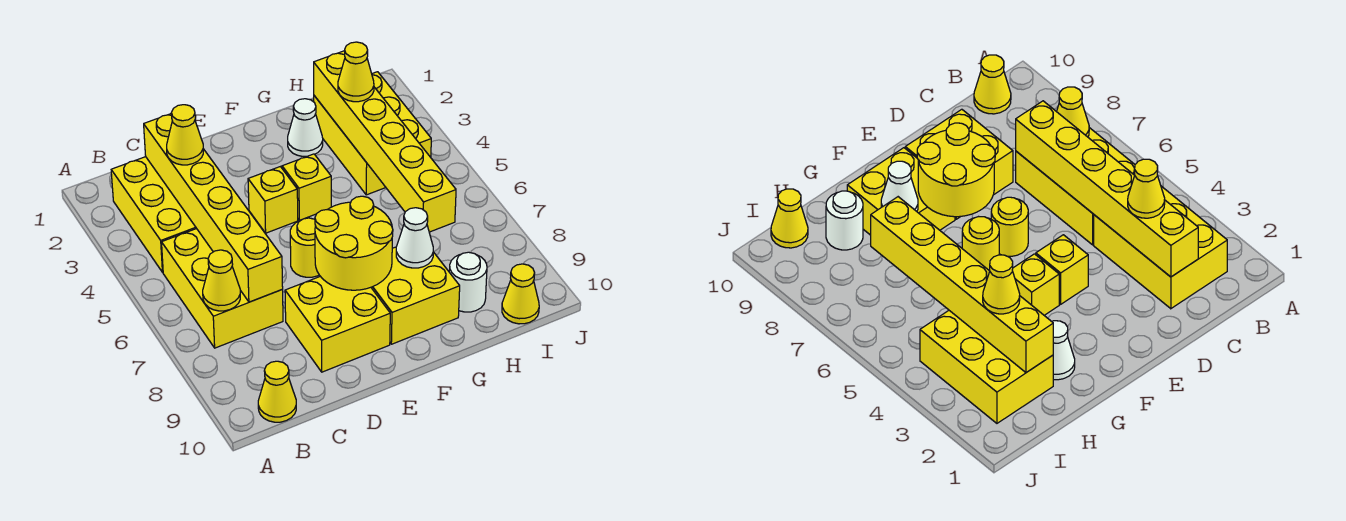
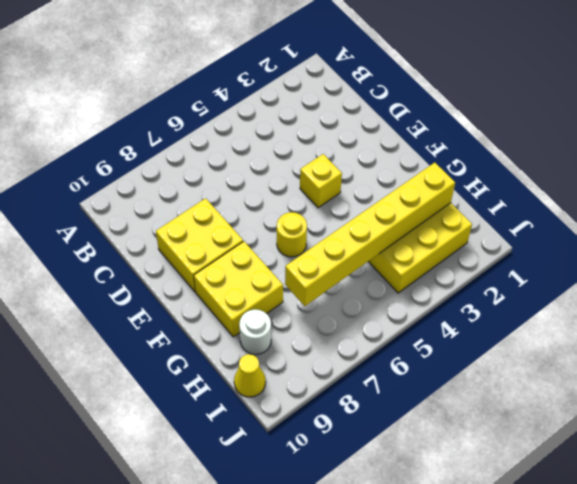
none -> yellow 2x3 brick [111,157,197,272]
none -> yellow 2x3 brick [162,229,283,348]
none -> yellow 1x1 cone [258,361,296,422]

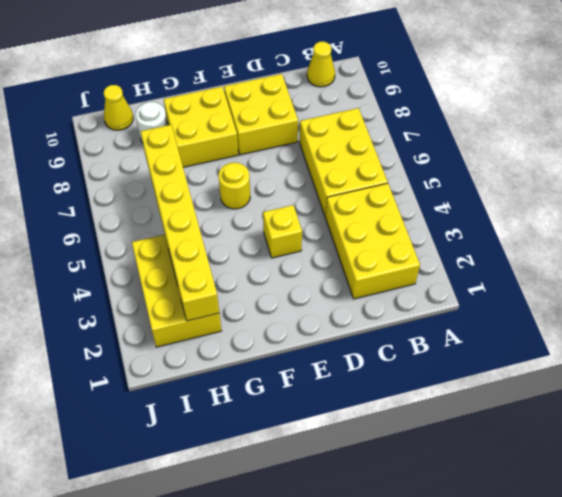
none -> yellow 1x1 round brick [290,218,319,277]
none -> yellow 1x1 brick [282,154,331,220]
none -> white 1x1 cone [288,99,323,156]

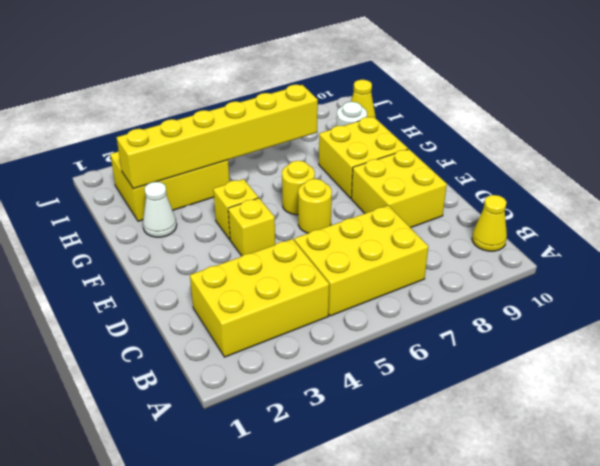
none -> yellow 1x1 cone [203,250,240,311]
none -> yellow 1x6 brick [144,113,283,302]
none -> yellow 2x2 round brick [315,196,393,290]

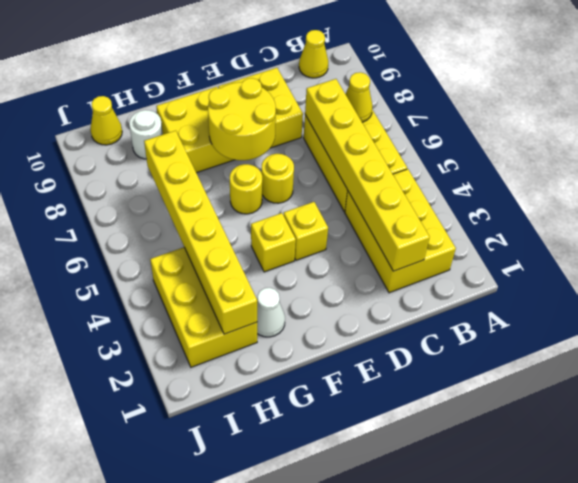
none -> white 1x1 cone [396,208,433,268]
none -> yellow 1x1 cone [167,105,203,165]
none -> yellow 1x1 cone [338,42,374,102]

